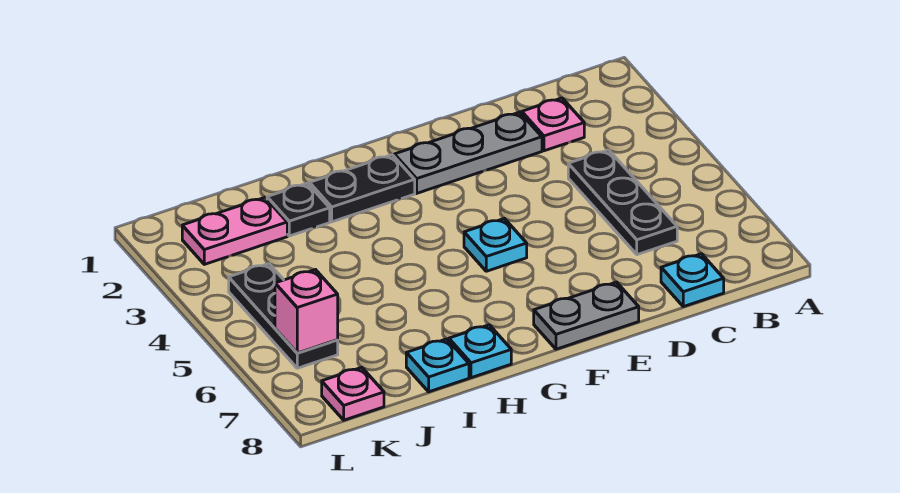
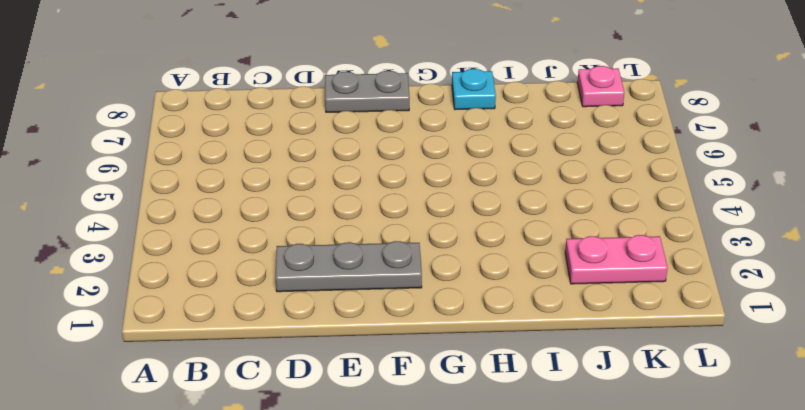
none -> pink 1x1 plate [522,98,584,151]
none -> black 1x3 plate [568,150,677,255]
none -> cyan 1x1 plate [661,254,724,307]

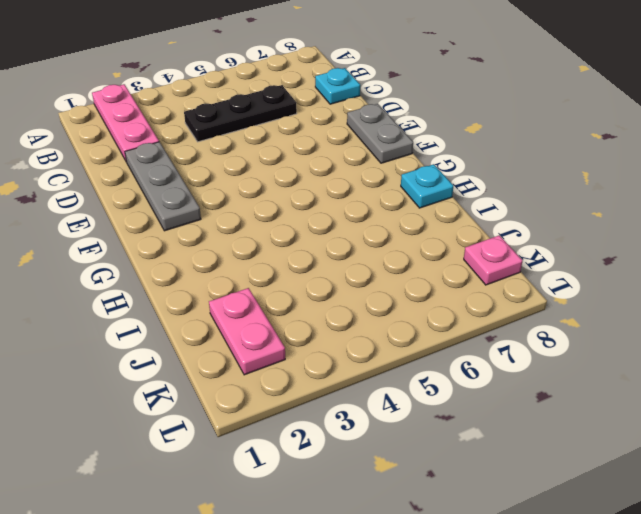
pink 1x3 plate [92,84,159,162] -> pink 1x1 plate [522,98,584,151]
none -> cyan 1x1 plate [464,218,527,271]
none -> black 1x2 plate [310,155,415,222]
none -> black 1x1 plate [267,183,330,236]

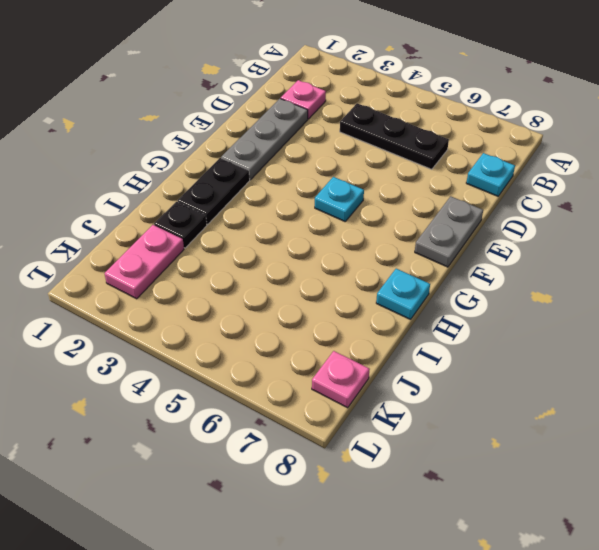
none -> cyan 1x1 plate [406,339,469,392]
none -> black 1x3 plate [229,264,338,368]
none -> pink 1x1 brick [275,270,338,353]

